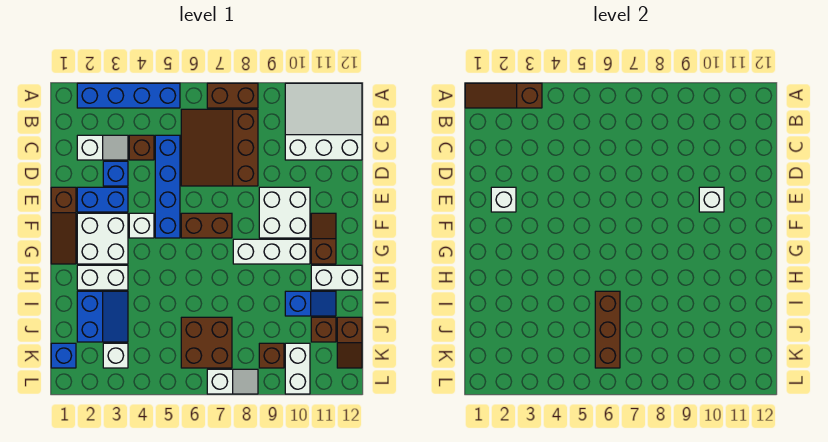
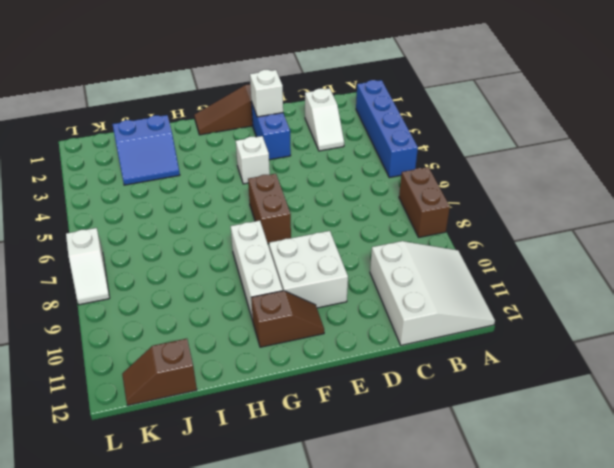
none -> brown 3x3 slope [181,109,258,186]
none -> brown 1x1 brick [129,135,154,160]
none -> blue 1x4 brick [155,135,180,238]
none -> blue 1x1 brick [103,161,128,186]

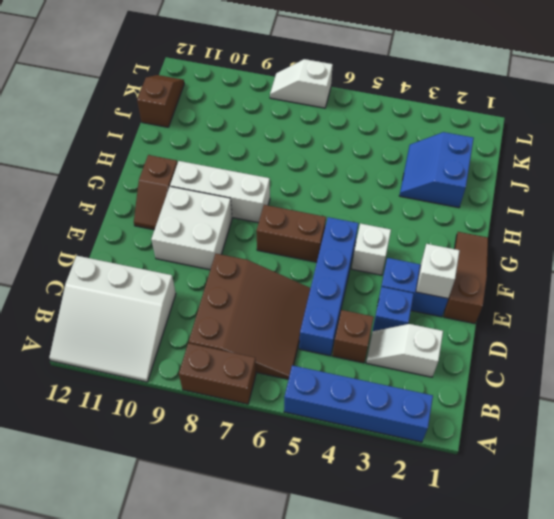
none -> white 2x2 brick [77,213,128,264]
none -> white 1x2 brick [77,265,128,290]
none -> white 1x2 brick [311,265,362,290]
none -> blue 1x2 slope [285,291,336,316]

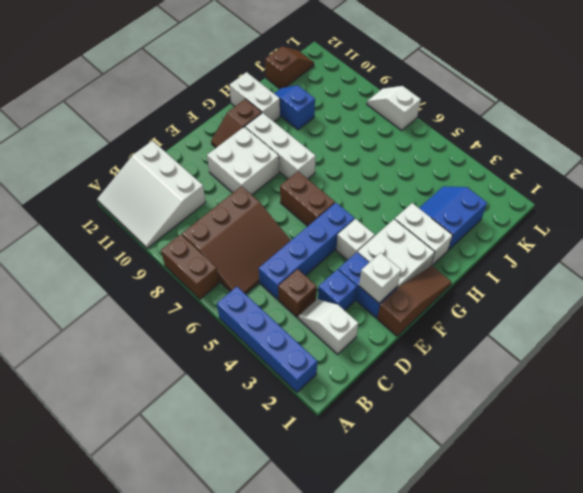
none -> brown 2x2 brick [181,317,232,368]
none -> brown 1x1 brick [311,317,336,342]
none -> blue 1x1 brick [51,343,76,368]
none -> white 1x1 brick [103,343,128,368]

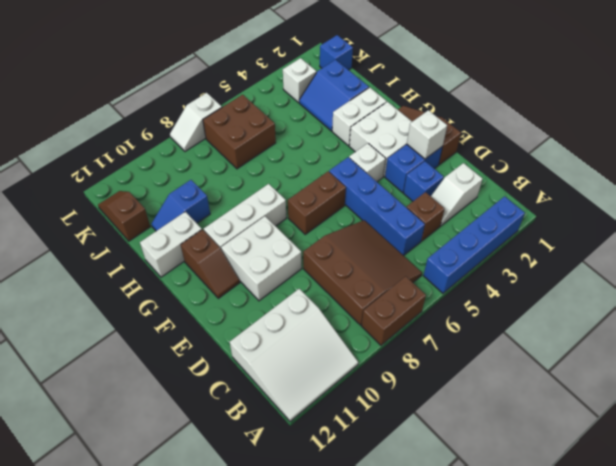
none -> brown 1x1 brick [311,317,336,342]
none -> brown 1x1 brick [259,343,284,368]
none -> white 1x2 brick [285,343,310,394]
none -> brown 1x3 slope [465,83,542,108]

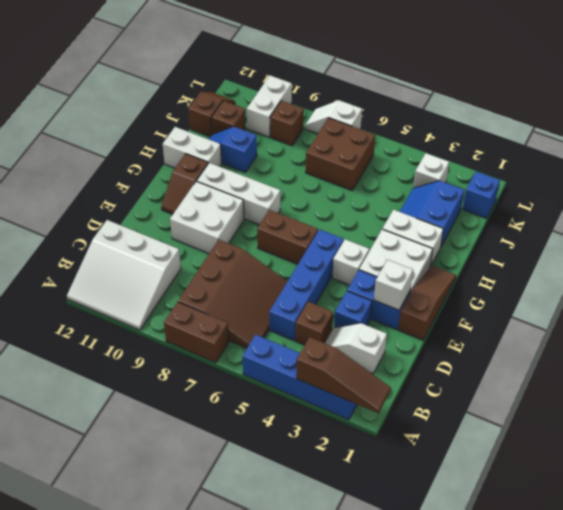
none -> white 1x1 brick [699,187,724,212]
none -> brown 1x3 brick [595,291,620,368]

